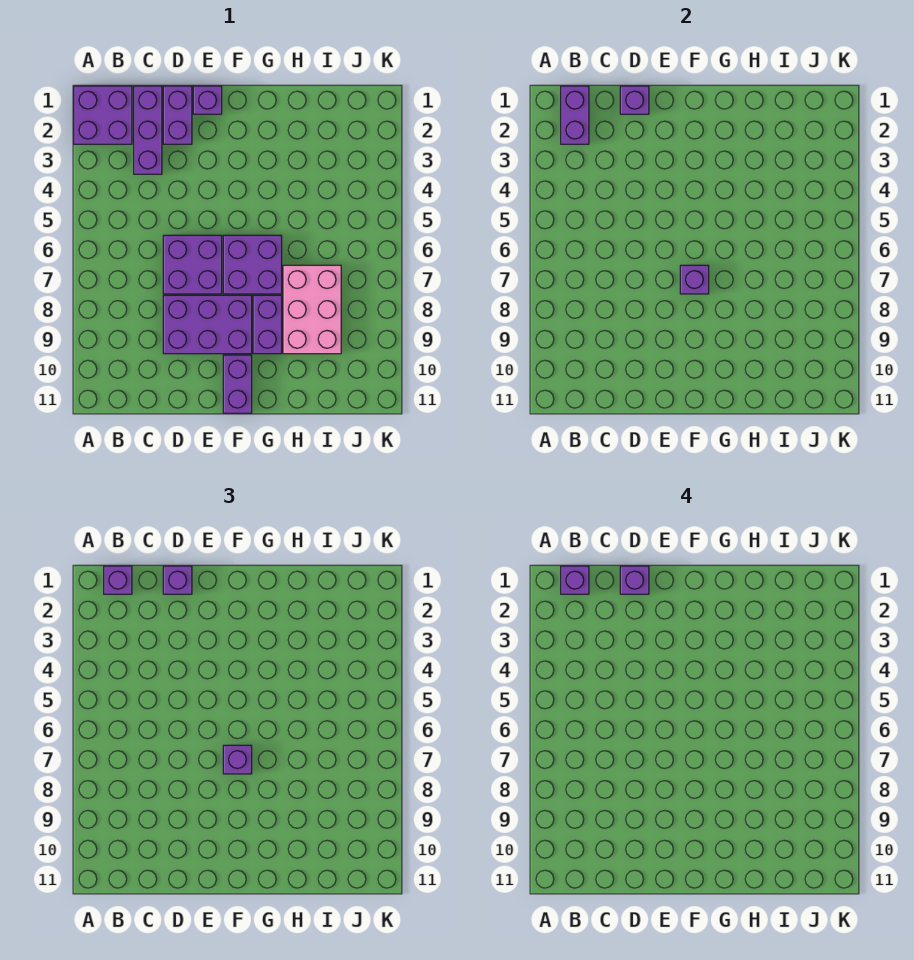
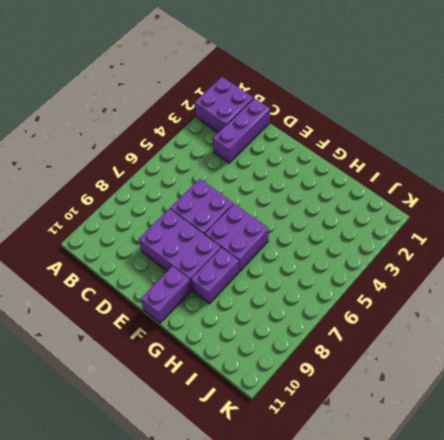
none -> purple 1x2 brick [163,86,192,144]
none -> purple 1x1 brick [193,86,222,114]
none -> pink 2x3 brick [283,265,341,354]

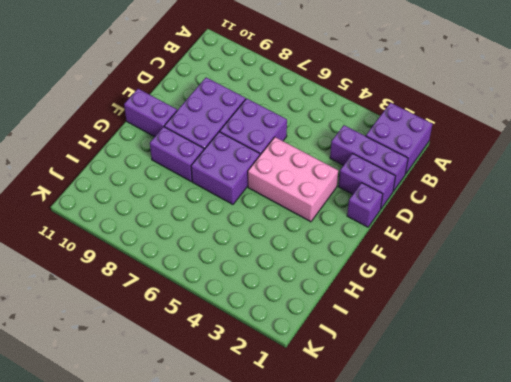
pink 2x3 brick [248,137,338,222] -> pink 2x3 brick moved to [283,265,341,354]
none -> purple 1x2 brick [561,86,589,144]
none -> purple 1x1 brick [620,86,649,114]
none -> purple 1x1 brick [680,265,709,294]

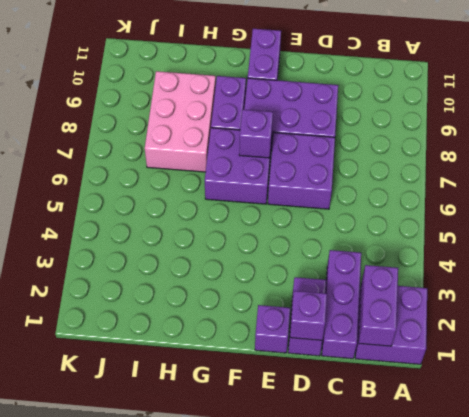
none -> purple 1x1 brick [104,566,132,594]
none -> purple 1x1 brick [163,566,192,594]
none -> purple 1x1 brick [223,745,252,774]

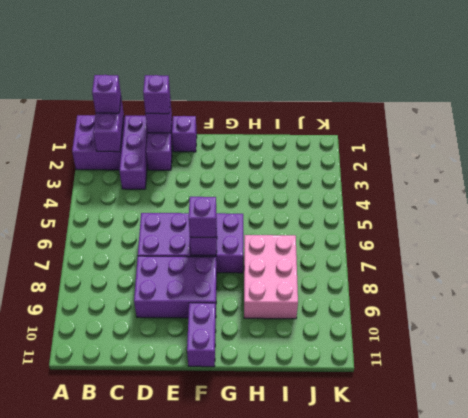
none -> purple 1x2 brick [253,295,282,354]
none -> purple 1x1 brick [561,566,589,594]
none -> purple 1x1 brick [620,566,649,594]

